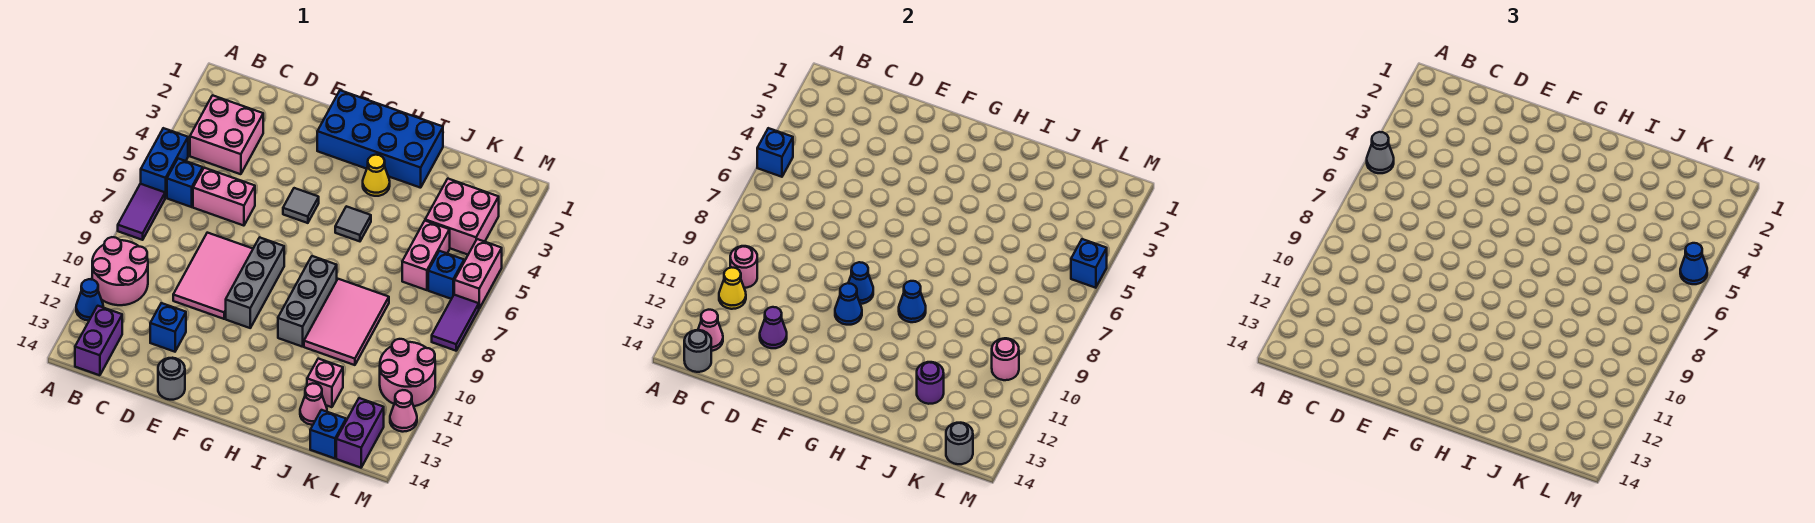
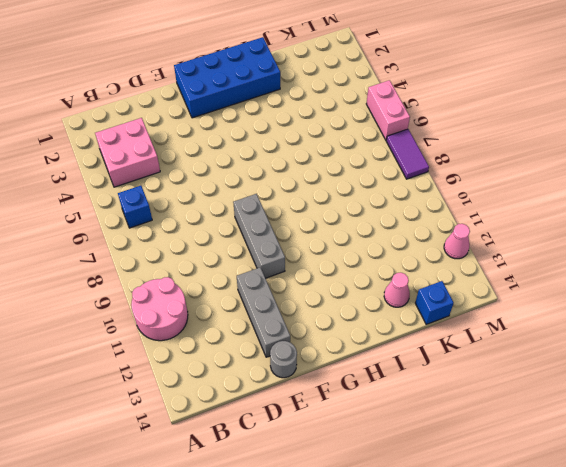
grey 1x3 brick [237,268,290,357] -> grey 1x3 brick moved to [278,256,337,347]
none -> blue 1x2 brick [141,128,188,198]
none -> purple 1x2 tile [118,184,165,240]
none -> blue 1x1 cone [76,279,103,321]
none -> purple 1x2 brick [75,306,122,375]

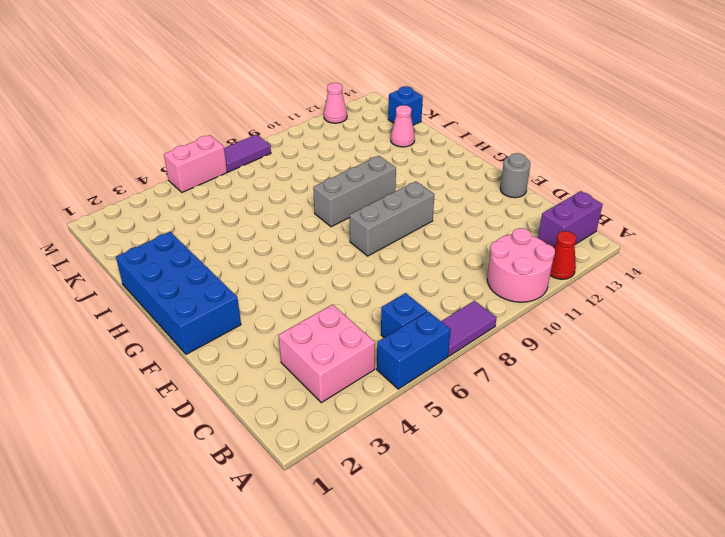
red 1x1 cone [550,231,576,279] -> blue 1x1 cone [76,279,103,321]
none -> pink 1x2 brick [193,168,255,226]
none -> pink 2x3 tile [173,233,253,319]
none -> blue 1x1 brick [150,303,186,352]
none -> grey 1x1 tile [283,188,319,223]

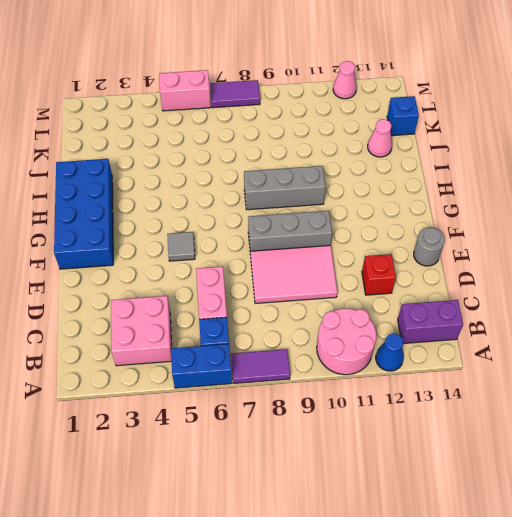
red 1x1 brick [362,254,396,295] -> blue 1x1 brick [150,303,186,352]
none -> yellow 1x1 cone [363,155,390,196]
none -> grey 1x1 tile [335,206,371,241]
none -> pink 2x3 tile [304,279,389,365]
none -> pink 1x1 brick [307,359,343,407]

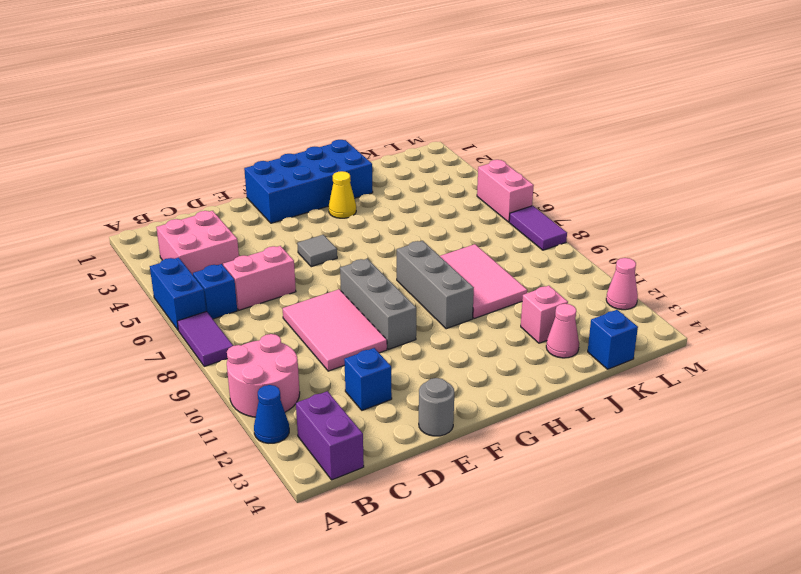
none -> grey 1x1 tile [335,206,371,241]
none -> pink 2x2 brick [425,179,499,255]
none -> pink 1x2 brick [402,221,450,290]
none -> blue 1x1 brick [428,251,464,299]

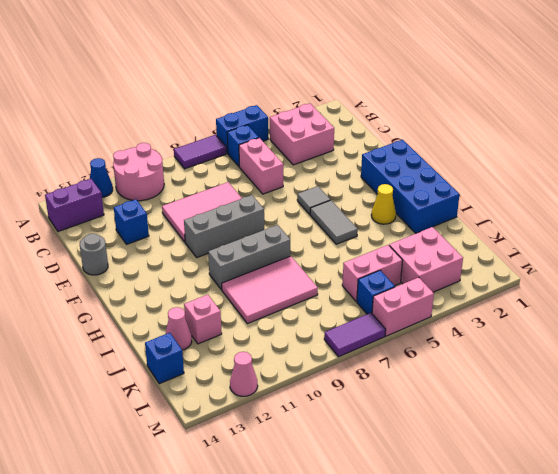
grey 1x2 tile [310,200,358,244] -> grey 1x1 tile [335,206,371,241]
none -> pink 2x2 round brick [380,339,435,406]
none -> purple 1x2 brick [336,398,384,468]
none -> blue 1x1 brick [757,128,793,177]
none -> pink 1x1 round brick [730,246,757,288]

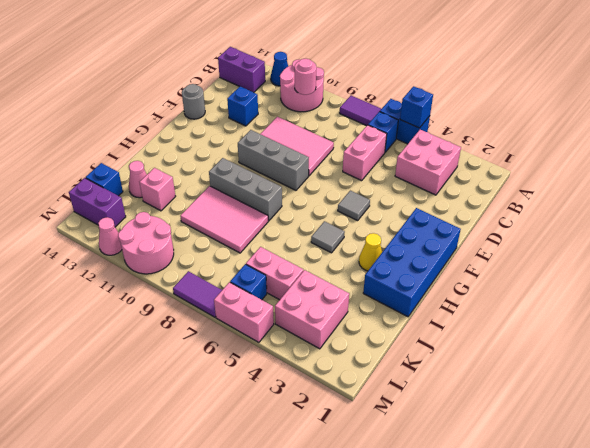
none -> yellow 1x1 cone [719,267,746,309]
none -> pink 1x1 cone [698,310,723,351]
none -> grey 1x1 round brick [684,330,711,372]
none -> purple 1x1 cone [760,307,787,348]

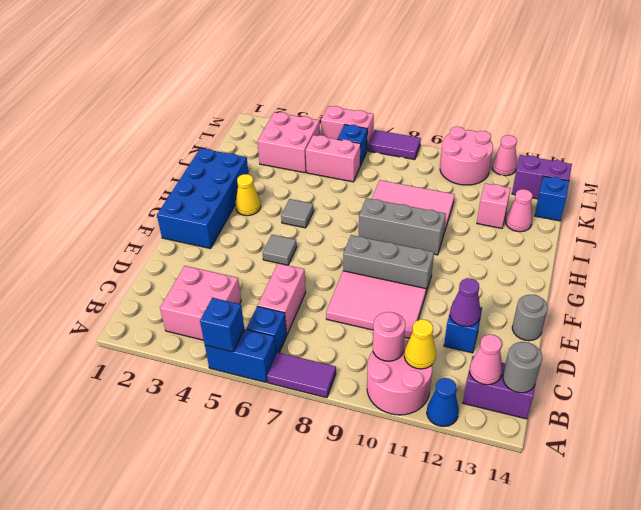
none -> blue 1x1 cone [848,262,873,304]
none -> blue 1x1 cone [835,283,862,325]
none -> blue 1x1 cone [899,281,926,322]
none -> purple 1x1 round brick [917,362,944,404]

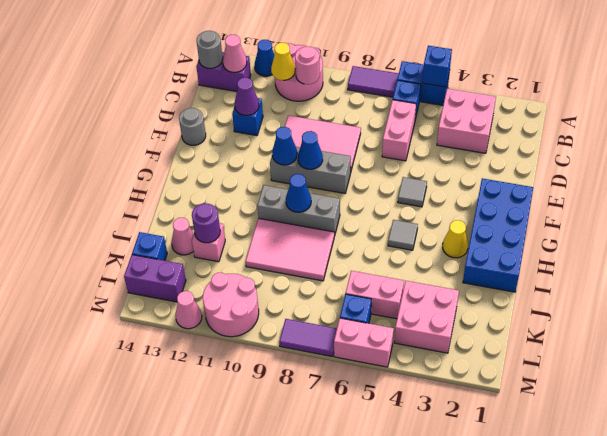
none -> pink 1x1 round brick [992,338,1019,380]
none -> grey 1x1 round brick [946,423,973,464]
none -> blue 1x1 brick [1071,239,1107,288]
none -> grey 1x1 cone [1367,132,1394,173]

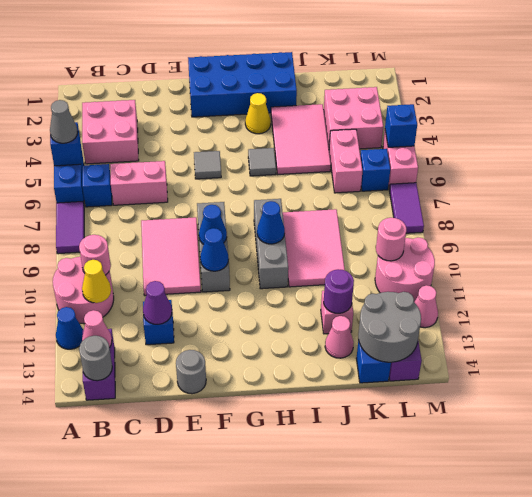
pink 2x3 tile [271,104,331,174] -> none
grey 2x2 round brick [358,292,421,362] -> grey 1x1 round brick [946,423,973,464]
none -> blue 1x1 cone [1680,243,1707,284]

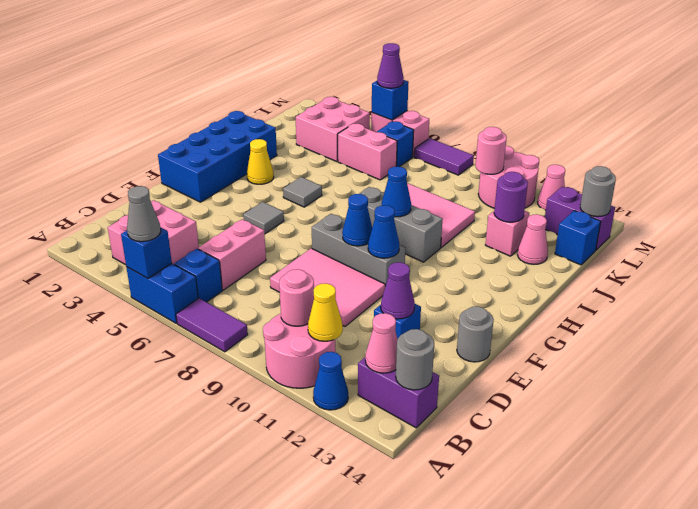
purple 1x1 cone [377,43,404,88] -> blue 1x1 cone [1680,243,1707,284]

